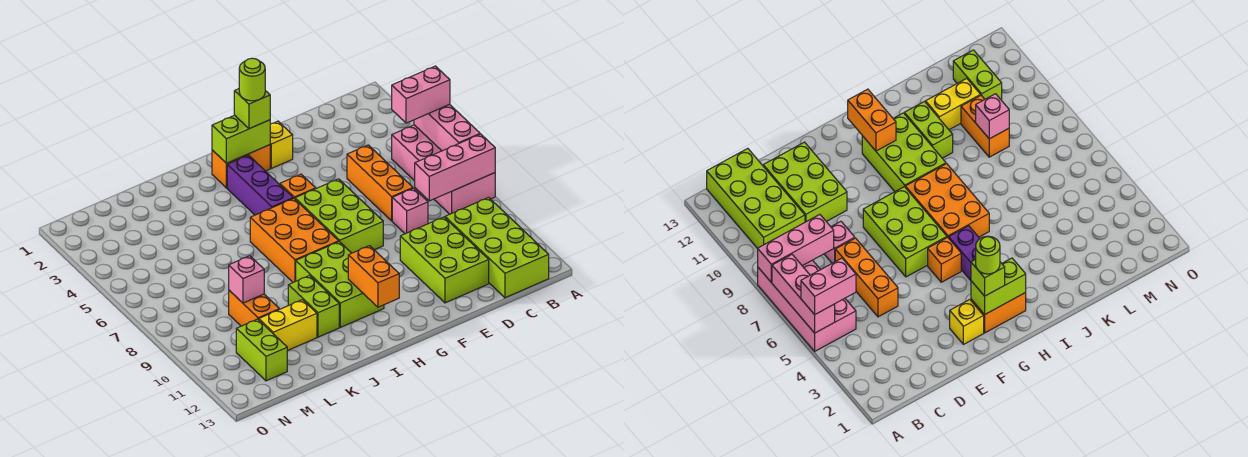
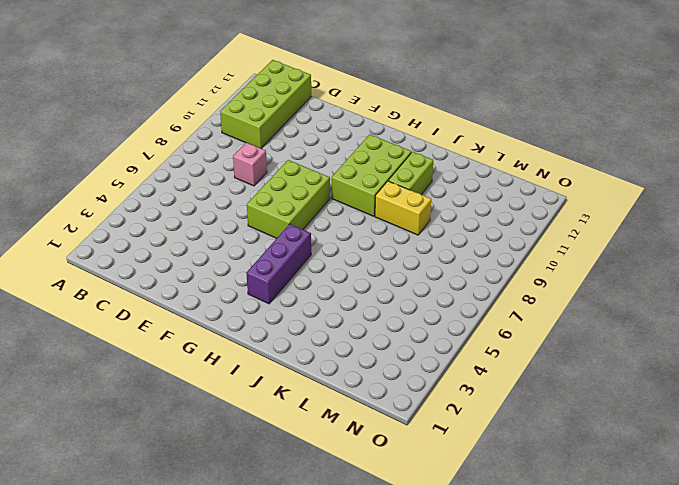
yellow 1x2 brick [375,181,431,235] -> yellow 1x2 brick moved to [259,300,317,351]
none -> pink 2x4 brick [392,125,495,214]
none -> orange 1x3 brick [347,145,413,221]
none -> lime 2x3 brick [400,217,489,303]

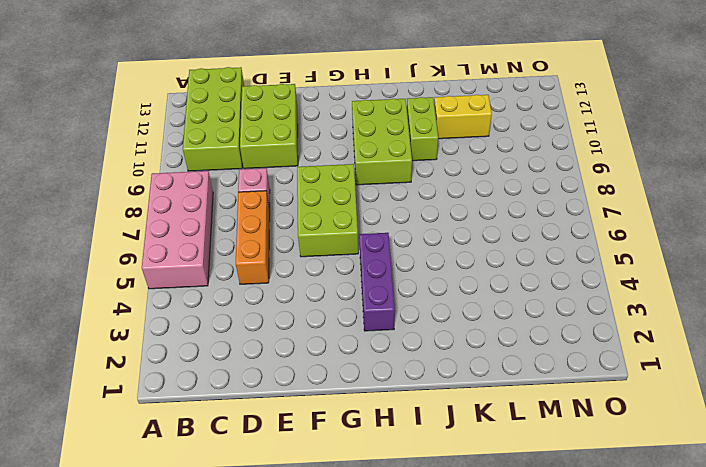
none -> yellow 1x1 brick [270,121,293,168]
none -> orange 1x2 brick [212,145,270,188]
none -> orange 1x1 brick [280,174,316,199]

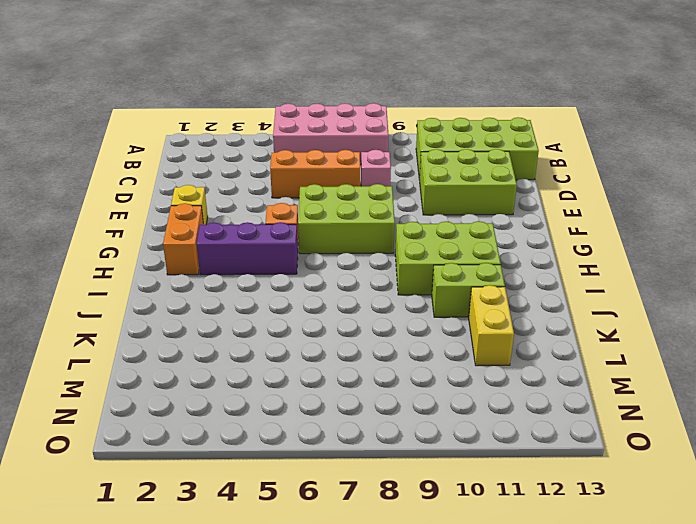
none -> orange 2x3 brick [250,198,339,282]
none -> orange 1x2 brick [229,290,279,326]
none -> lime 1x2 brick [236,319,287,381]

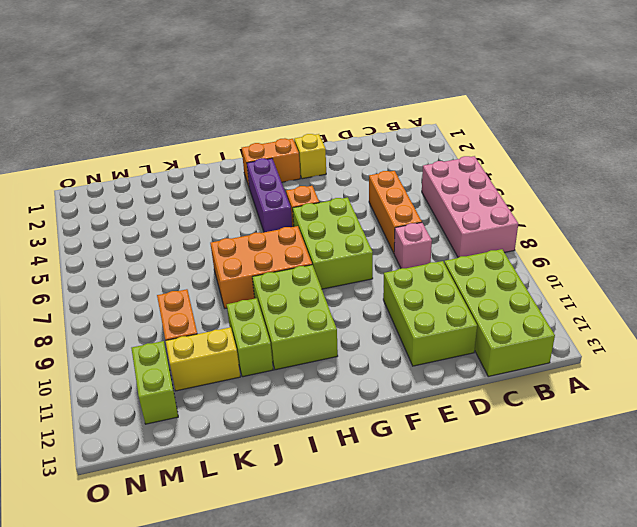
orange 2x3 brick [210,226,312,308] -> orange 2x3 brick turned to [250,198,339,282]
none -> pink 1x3 brick [414,104,480,151]
none -> pink 1x3 brick [415,134,495,201]
none -> lime 1x2 brick [212,115,270,163]

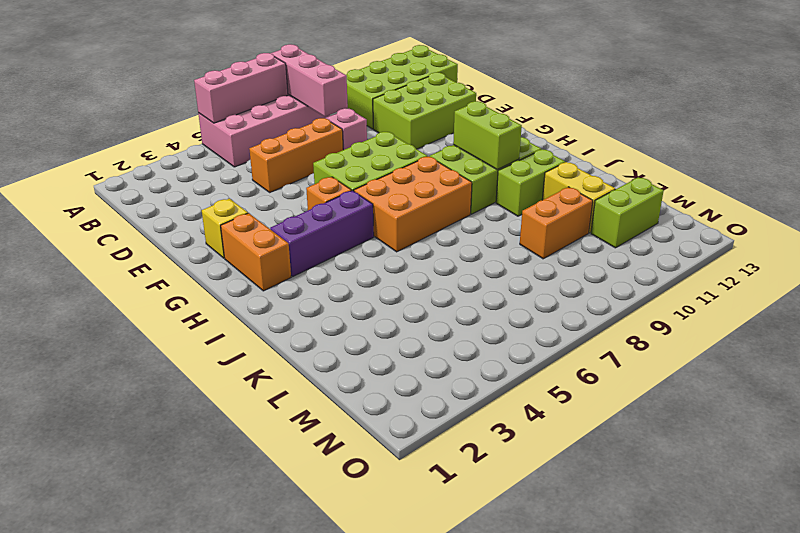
lime 1x2 brick [453,101,522,170] -> lime 1x2 brick moved to [212,115,270,163]
none -> orange 1x2 brick [348,246,399,307]
none -> pink 1x1 brick [229,256,264,303]
none -> pink 1x2 brick [392,66,450,123]

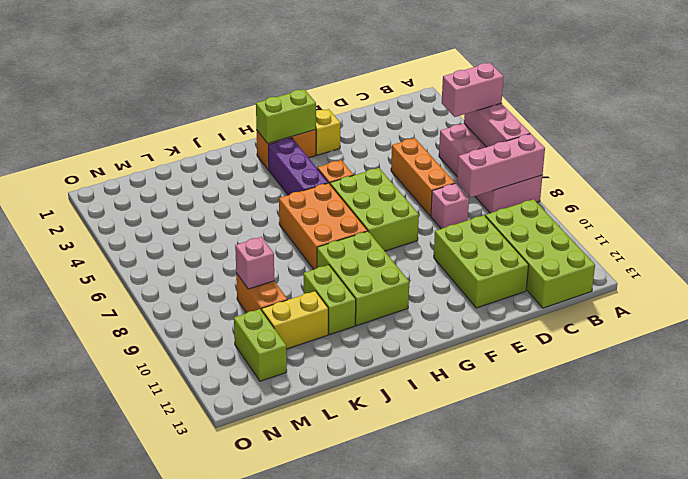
none -> orange 1x2 brick [348,246,399,307]
none -> lime 1x1 brick [234,89,270,129]
none -> lime 1x1 round brick [239,58,265,101]

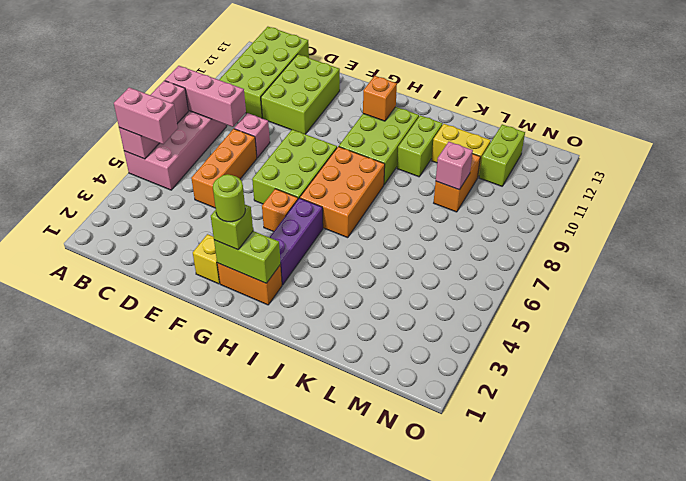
orange 1x1 brick [363,76,397,121] -> orange 1x2 brick [348,246,399,307]

